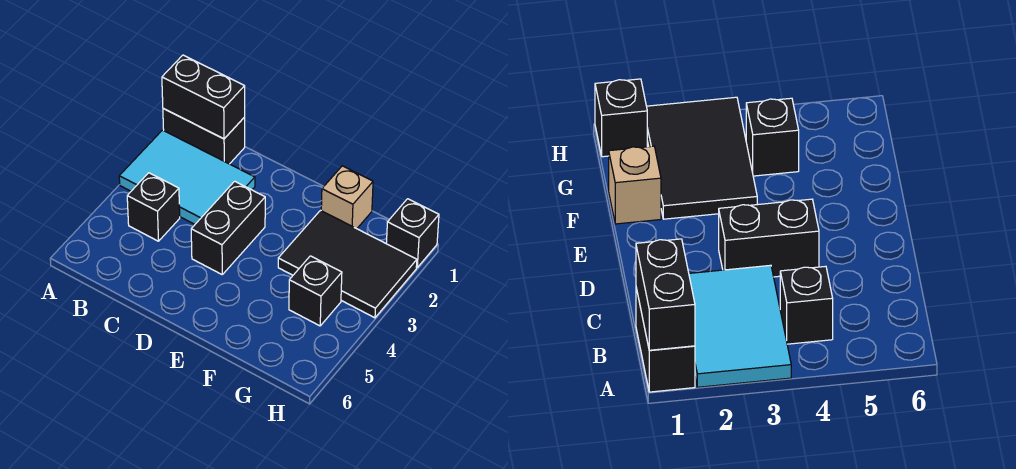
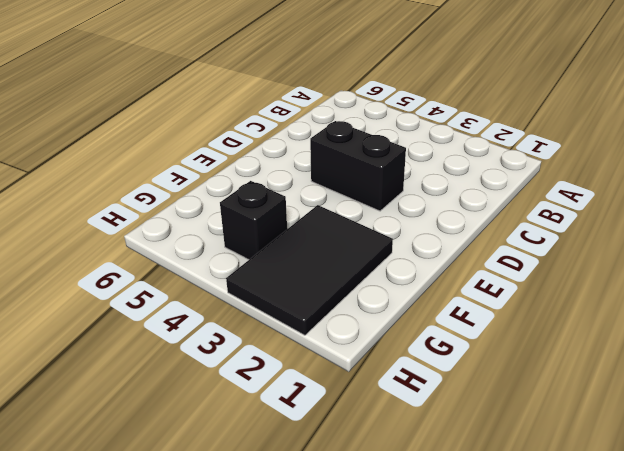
none -> black 1x2 brick [163,109,245,164]
none -> cyan 2x3 tile [119,130,255,224]

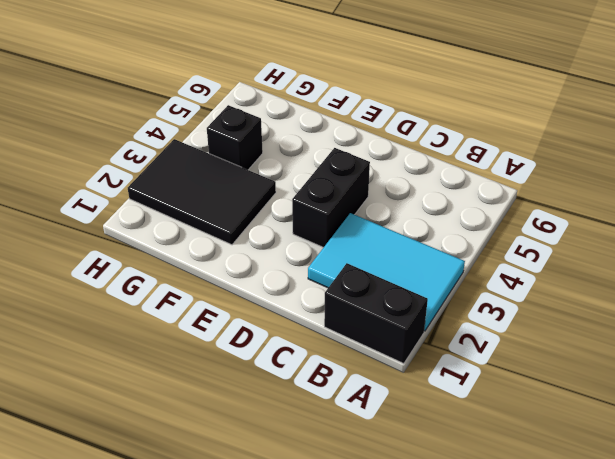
none -> black 1x1 brick [127,173,180,241]
none -> tan 1x1 brick [321,166,373,229]

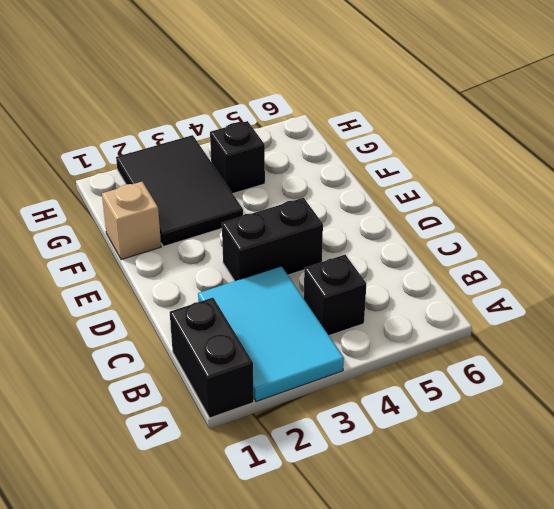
none -> black 1x1 brick [386,199,439,267]
none -> black 1x2 brick [162,55,245,139]

